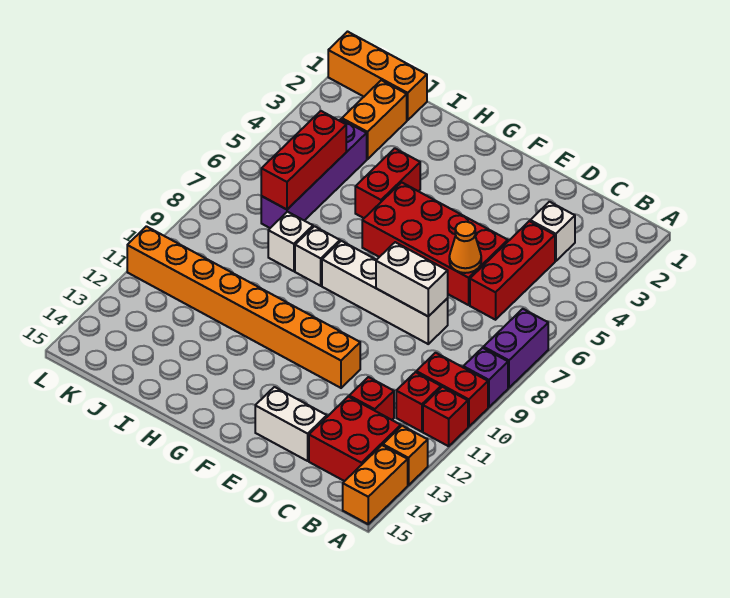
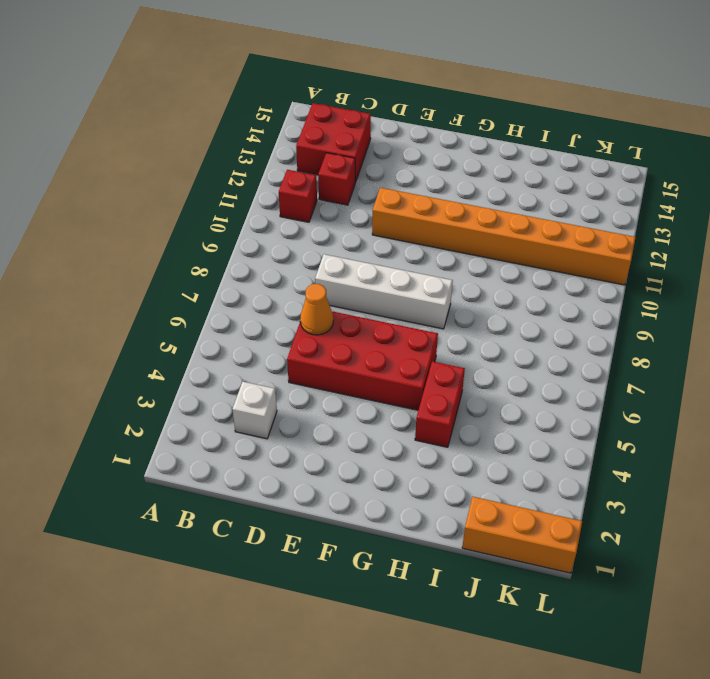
none -> purple 1x2 brick [483,309,548,388]
none -> purple 1x1 brick [463,348,508,407]
none -> red 1x2 brick [416,353,488,427]

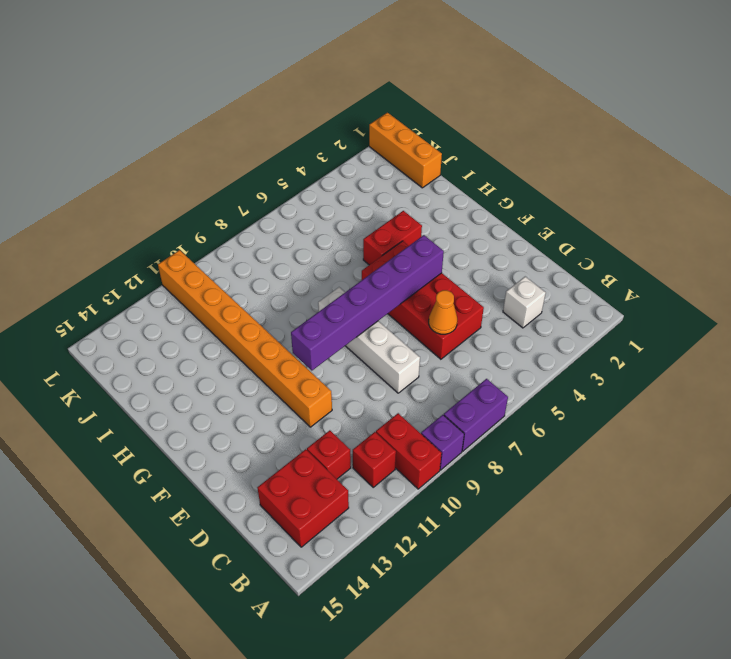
purple 1x6 brick [291,235,444,371] -> none
none -> red 1x1 brick [423,387,468,446]
none -> orange 1x1 brick [383,426,428,485]
none -> orange 1x2 brick [343,445,408,524]

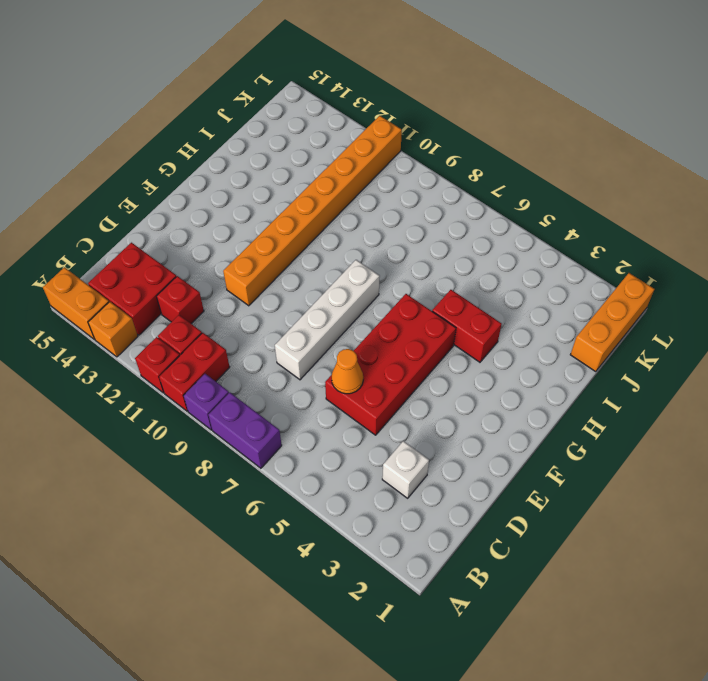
none -> red 1x3 brick [470,221,555,320]
none -> white 1x2 brick [255,387,327,461]
none -> white 1x1 brick [295,226,340,286]

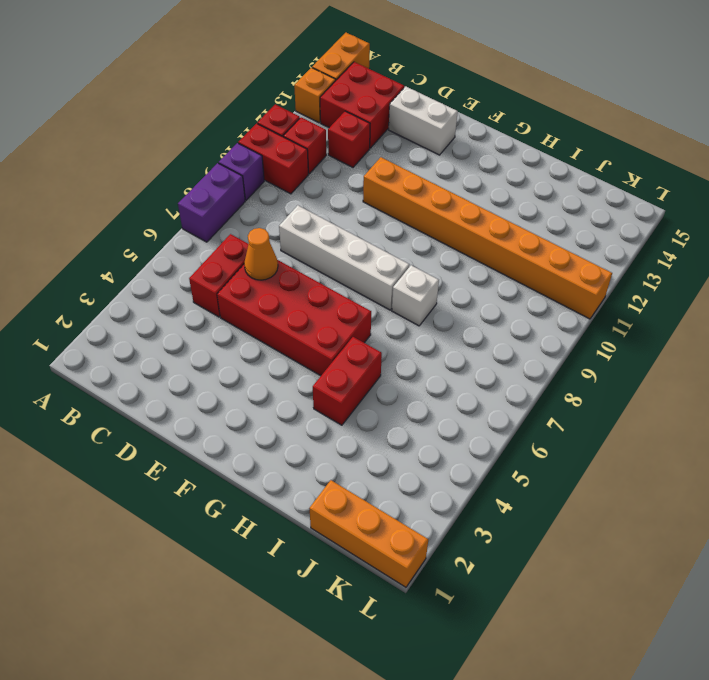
red 1x2 brick [189,234,248,317] -> red 1x3 brick [470,221,555,320]
none -> white 1x1 brick [530,202,575,261]
none -> white 1x1 brick [268,212,313,271]
none -> orange 1x2 brick [342,80,407,159]

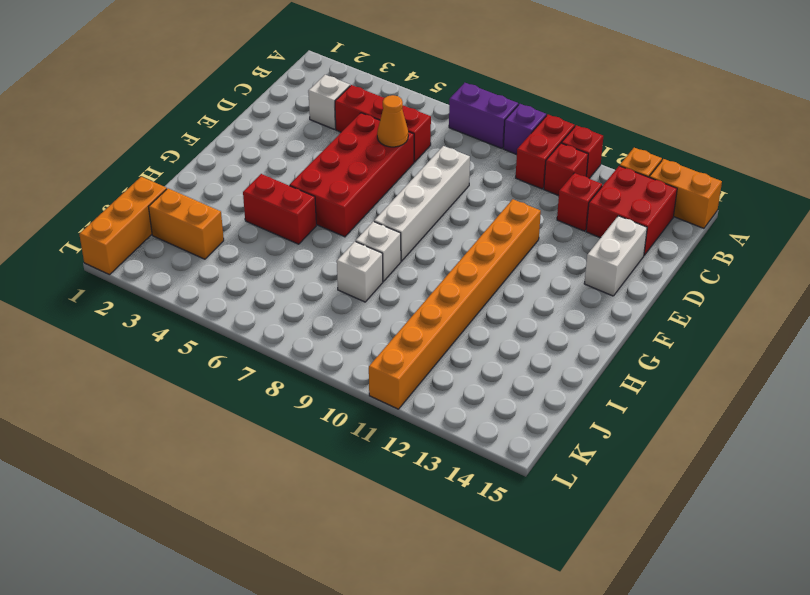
none -> purple 1x4 brick [261,119,367,228]
none -> white 1x2 brick [376,242,448,316]
none -> red 1x3 brick [261,111,346,209]

